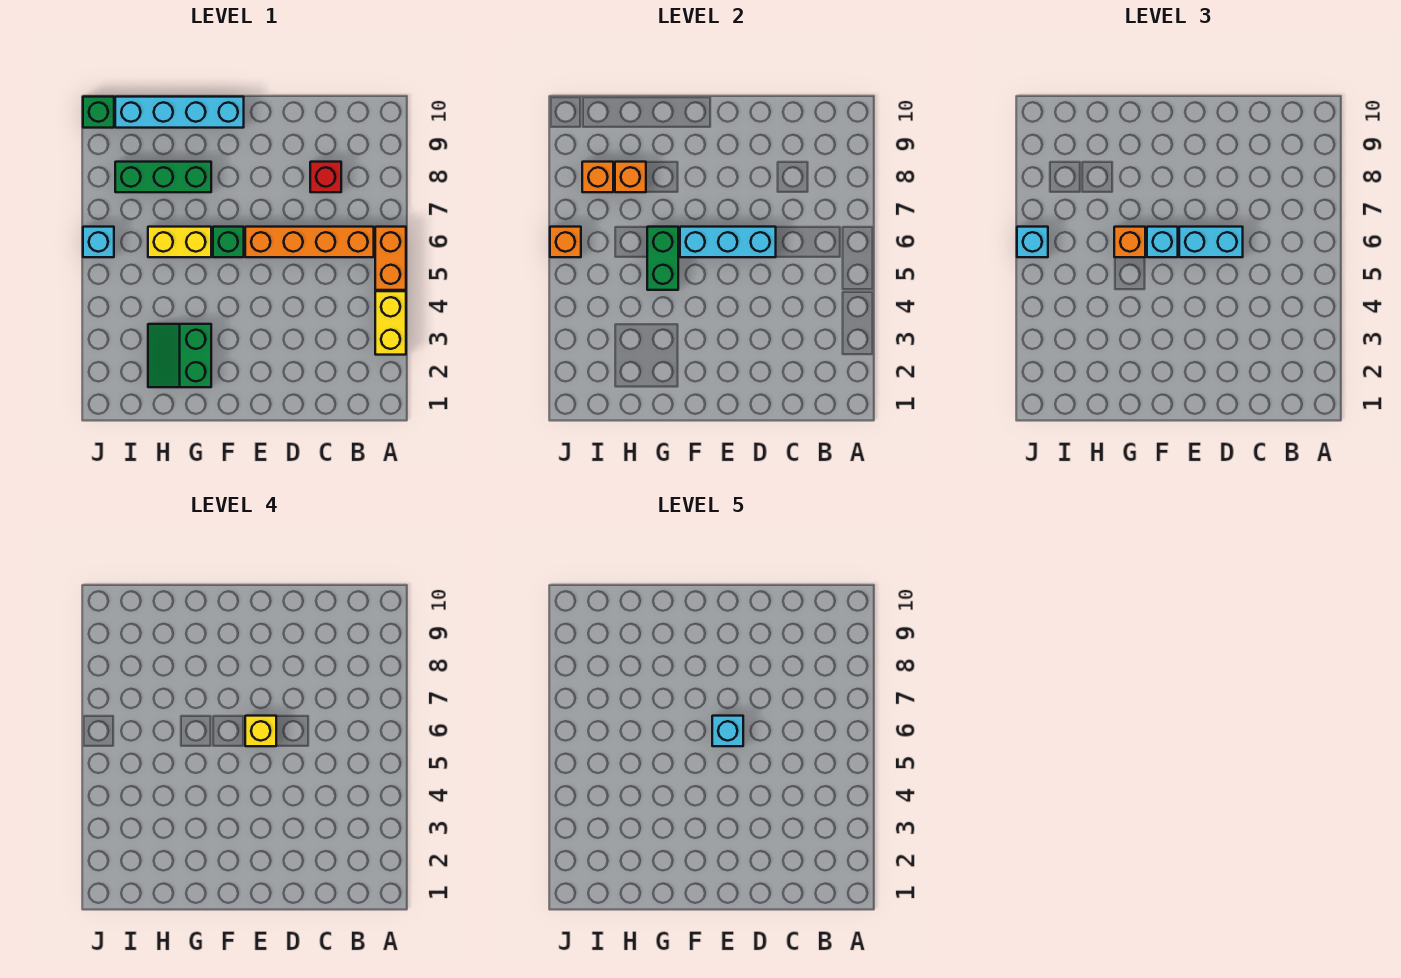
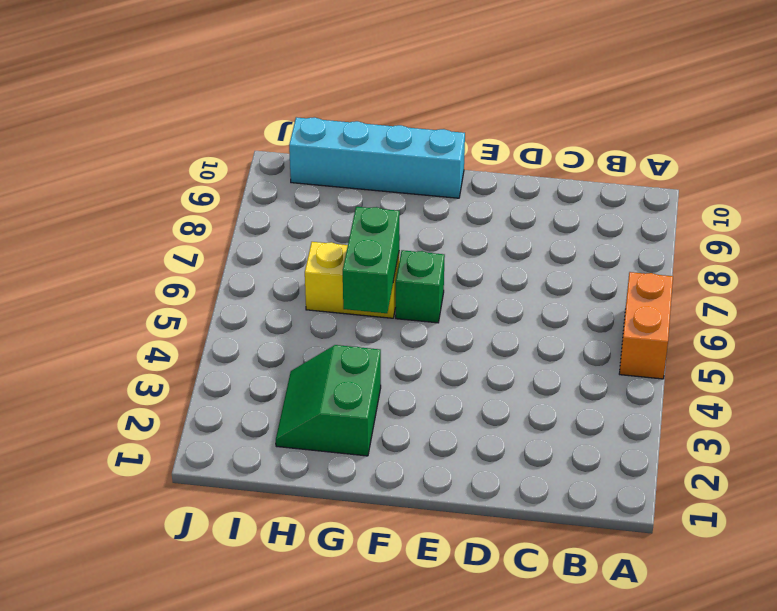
none -> yellow 1x2 brick [375,291,406,355]
none -> orange 1x4 brick [245,227,374,257]
none -> red 1x1 brick [310,162,341,192]

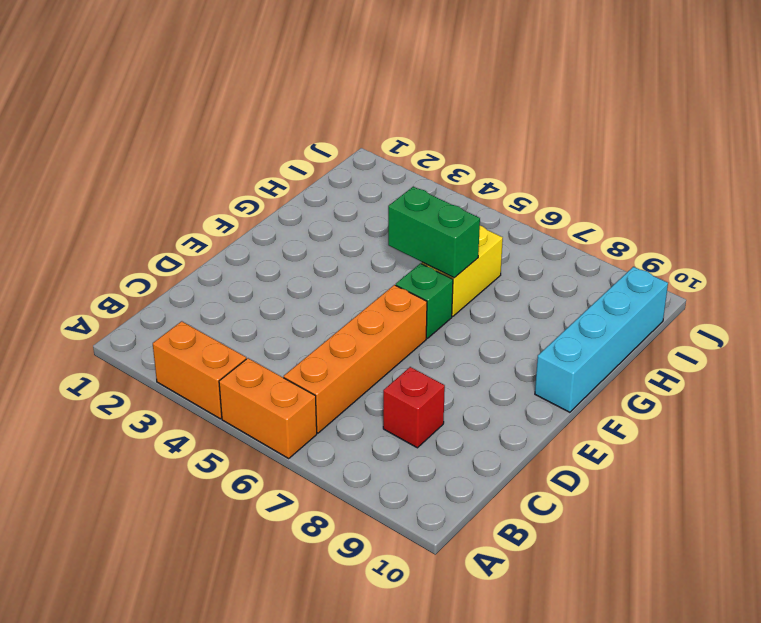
orange 1x2 brick [153,321,246,419] -> yellow 1x2 brick [375,291,406,355]
none -> green 2x2 slope [148,324,211,387]
none -> green 1x3 brick [115,162,211,192]
none -> cyan 1x1 brick [83,227,114,257]

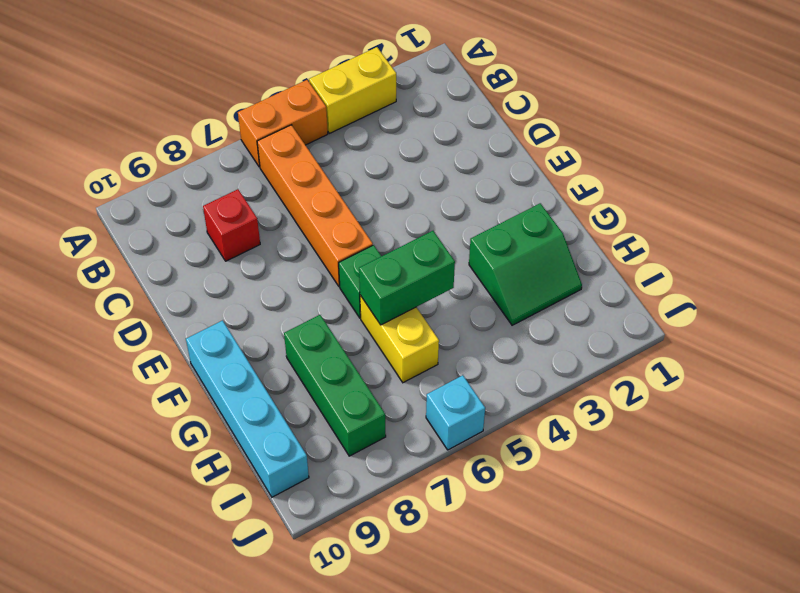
none -> green 1x1 brick [83,97,114,128]
none -> cyan 1x3 brick [680,227,776,257]
none -> orange 1x1 brick [615,162,646,192]

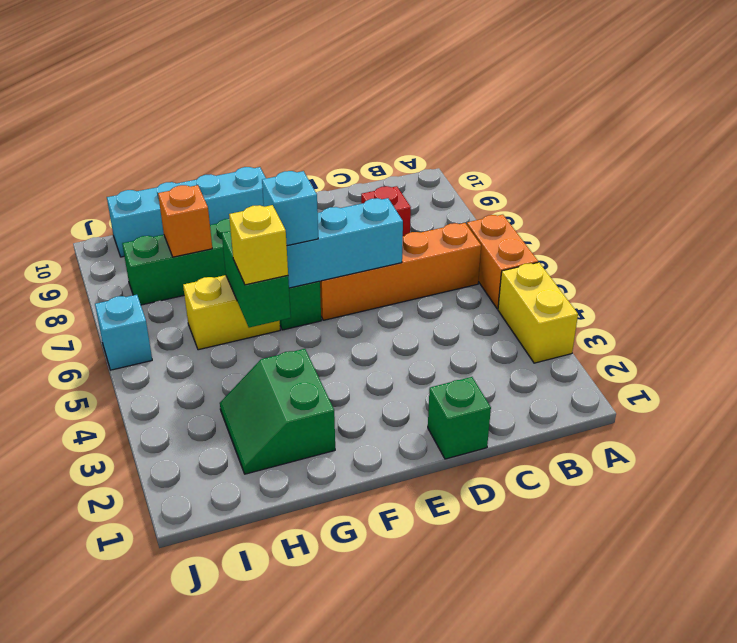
green 1x1 brick [428,377,491,459] -> green 1x1 brick moved to [83,97,114,128]
yellow 1x1 brick [229,205,288,285] -> yellow 1x1 brick moved to [245,716,276,746]
none -> orange 1x1 brick [582,162,613,192]
none -> orange 1x1 brick [550,227,581,257]
none -> cyan 1x2 brick [1179,227,1243,257]

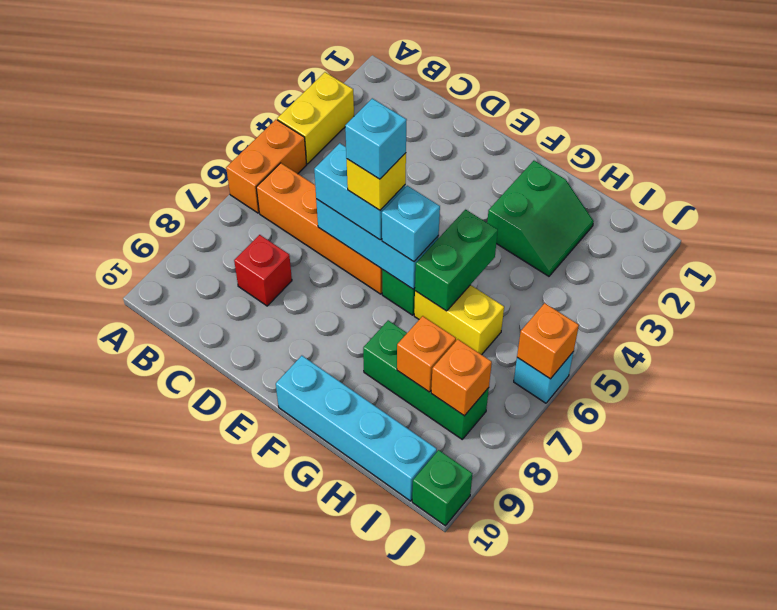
none -> orange 1x1 brick [1114,227,1145,257]
none -> cyan 1x1 brick [1017,227,1048,257]

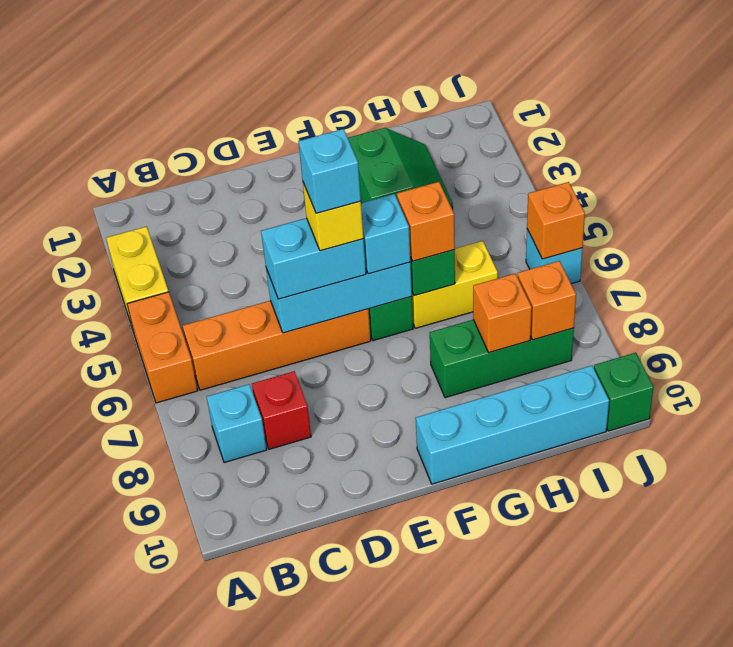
cyan 1x1 brick [207,384,267,463] -> cyan 1x1 brick moved to [1017,227,1048,257]

